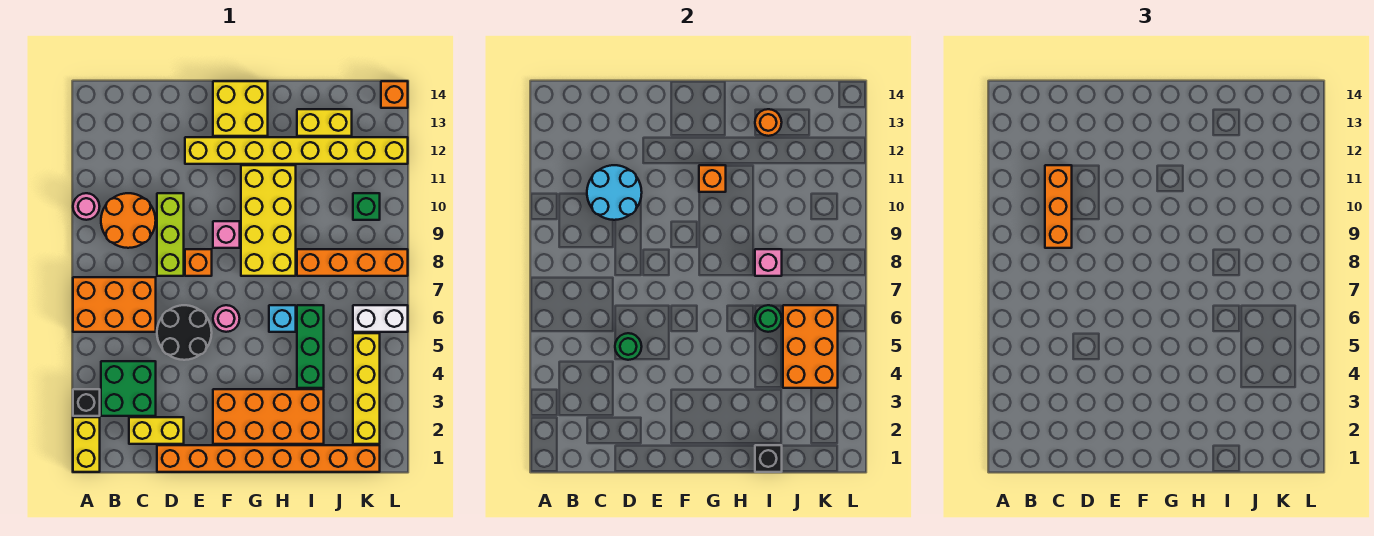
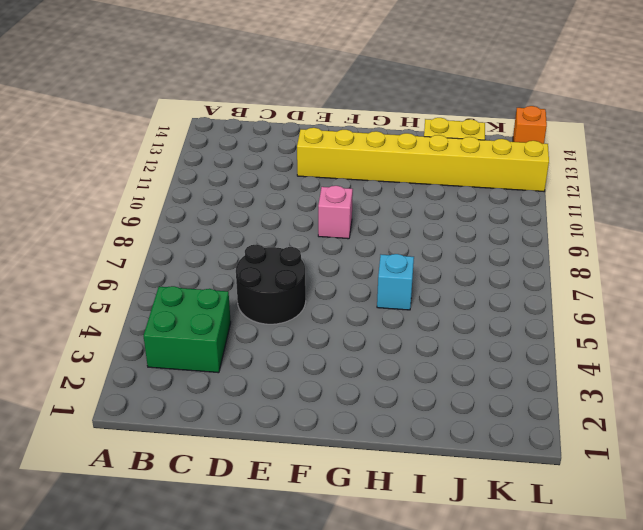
none -> yellow 1x2 brick [73,417,100,472]
none -> black 1x1 brick [73,389,100,416]
none -> orange 2x3 brick [73,277,156,332]
none -> pink 1x1 round brick [73,193,100,220]

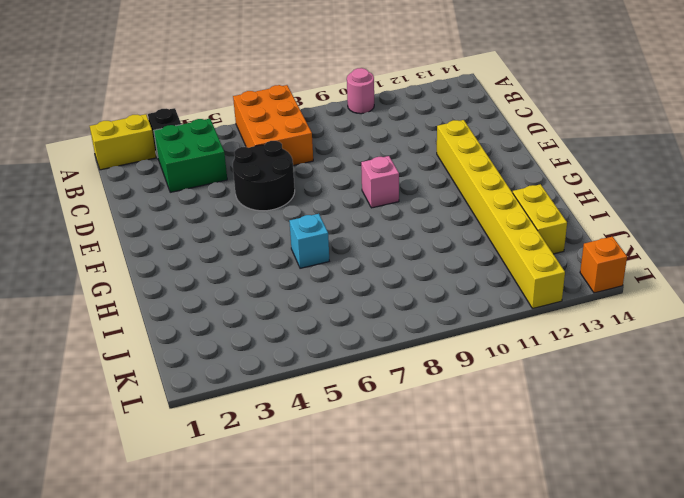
none -> orange 2x2 round brick [101,193,156,248]
none -> yellow 1x2 brick [129,417,184,444]
none -> orange 1x8 brick [157,445,380,472]
none -> lime 1x3 brick [157,193,184,276]

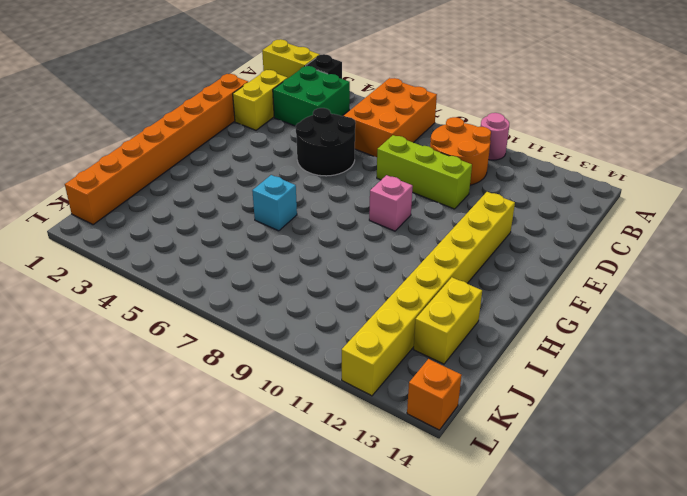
none -> orange 1x1 brick [185,249,212,276]
none -> orange 2x4 brick [213,389,324,444]
none -> pink 1x1 round brick [213,305,240,332]
none -> yellow 2x2 brick [213,81,268,136]

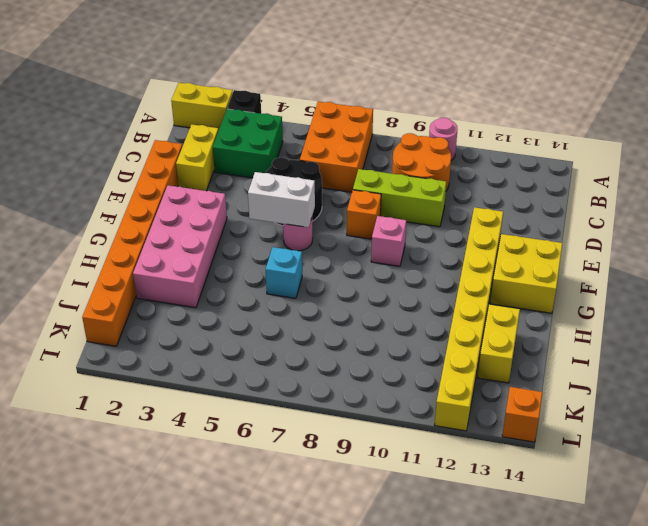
pink 2x4 brick [133,185,227,308] -> orange 2x4 brick [213,389,324,444]
white 1x2 brick [248,172,315,227] -> white 1x2 brick turned to [353,305,408,332]
none -> yellow 2x4 brick [241,165,296,276]
none -> green 1x3 brick [297,305,324,388]
none -> orange 1x4 brick [297,249,408,276]
none -> yellow 1x4 brick [353,333,380,444]

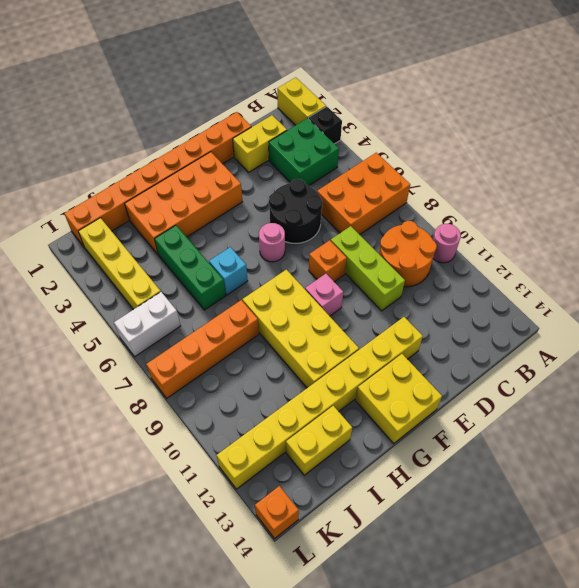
none -> green 1x1 brick [353,193,380,220]
none -> cyan 2x2 round brick [587,165,642,220]
none -> green 1x1 round brick [615,333,642,360]
none -> orange 1x1 brick [699,165,726,192]

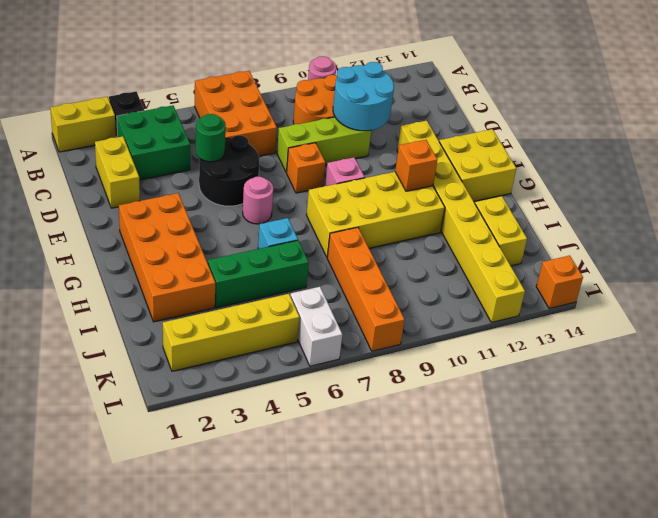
none -> orange 1x8 brick [157,445,380,472]
none -> green 1x1 brick [353,193,380,220]
none -> black 1x1 brick [755,445,782,472]
none -> green 1x1 round brick [755,305,782,332]

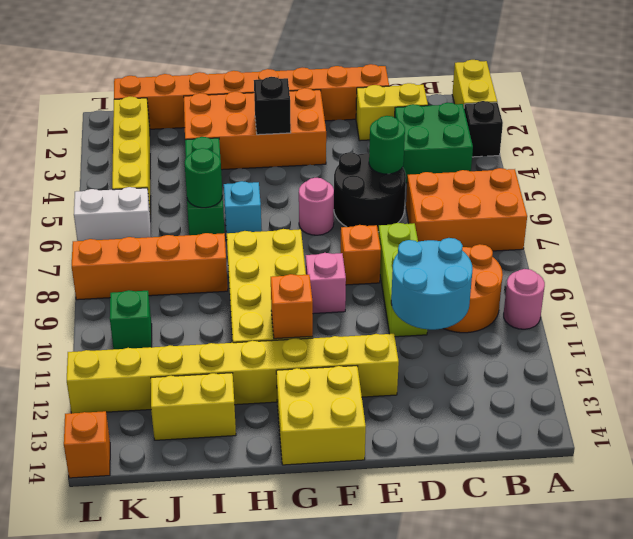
black 1x1 brick [254,77,291,135] -> black 1x1 brick moved to [755,445,782,472]
none -> pink 1x1 brick [755,249,782,276]
none -> orange 1x1 round brick [755,109,782,136]
none -> orange 2x3 brick [783,305,838,388]
none -> orange 1x3 brick [1045,165,1072,248]

